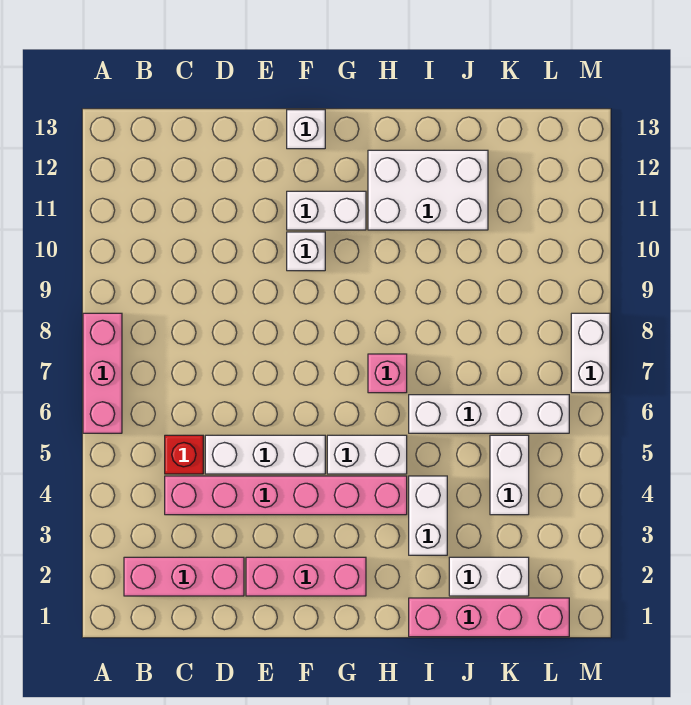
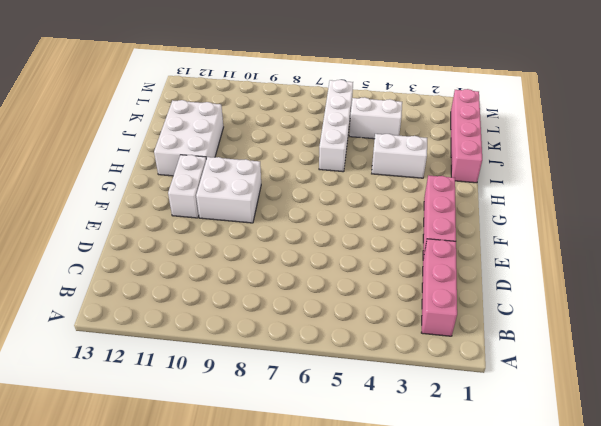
white 2x2 brick [196,157,261,223] -> white 1x1 brick [287,232,325,271]
none -> pink 1x3 brick [83,313,122,433]
none -> pink 1x6 brick [165,476,407,515]
none -> red 1x1 brick [165,435,203,474]

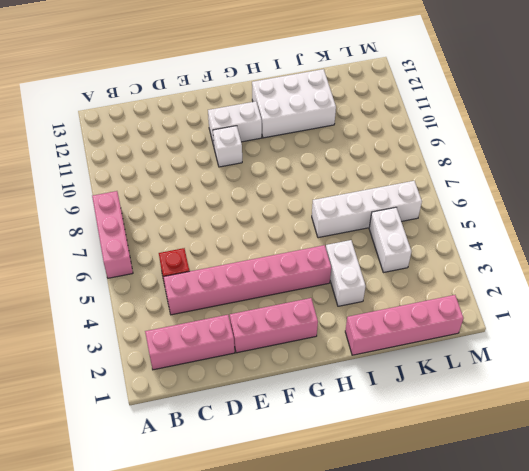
none -> white 1x3 brick [205,435,325,474]
none -> white 1x1 brick [287,110,325,149]
none -> white 1x2 brick [327,435,407,474]

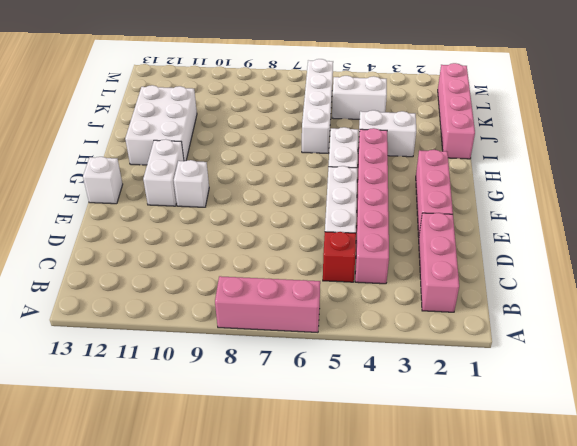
none -> pink 1x1 brick [368,354,407,393]
none -> white 1x2 brick [449,557,529,596]
none -> white 1x2 brick [571,313,610,393]

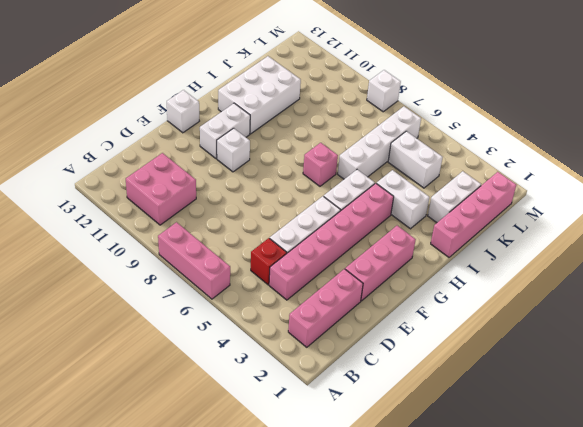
pink 2x2 brick [126,153,196,225] -> none
white 1x1 brick [367,70,401,112] -> white 1x2 brick [571,313,610,393]

